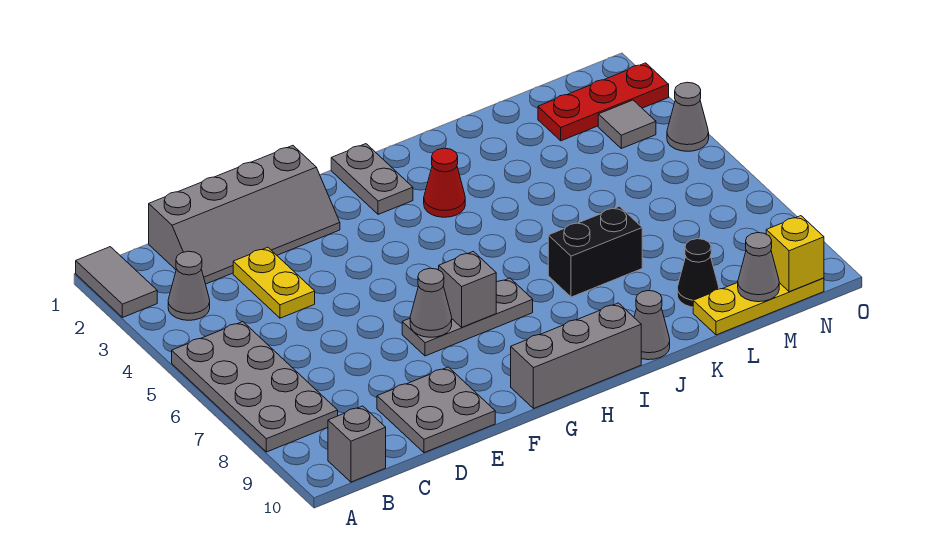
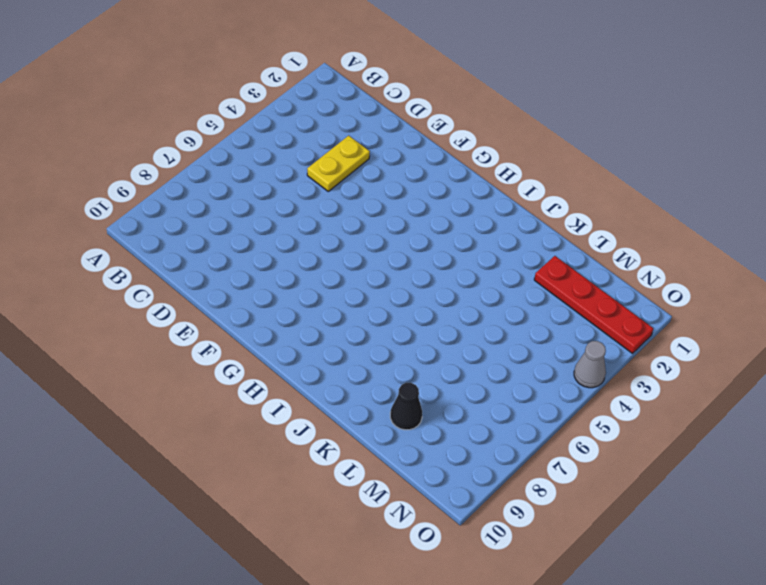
red 1x4 plate [534,256,653,353] -> red 1x3 plate [538,63,669,141]
none -> grey 1x2 tile [76,247,157,318]
none -> grey 2x4 plate [172,322,338,452]
none -> grey 1x1 cone [168,251,210,320]

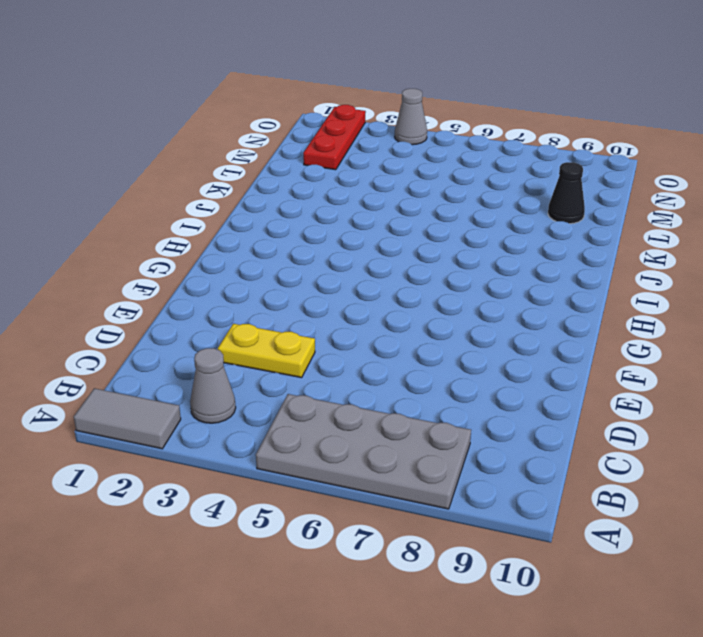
none -> grey 1x1 brick [328,406,386,482]
none -> grey 2x4 slope [149,146,340,284]
none -> grey 2x2 plate [377,367,495,453]

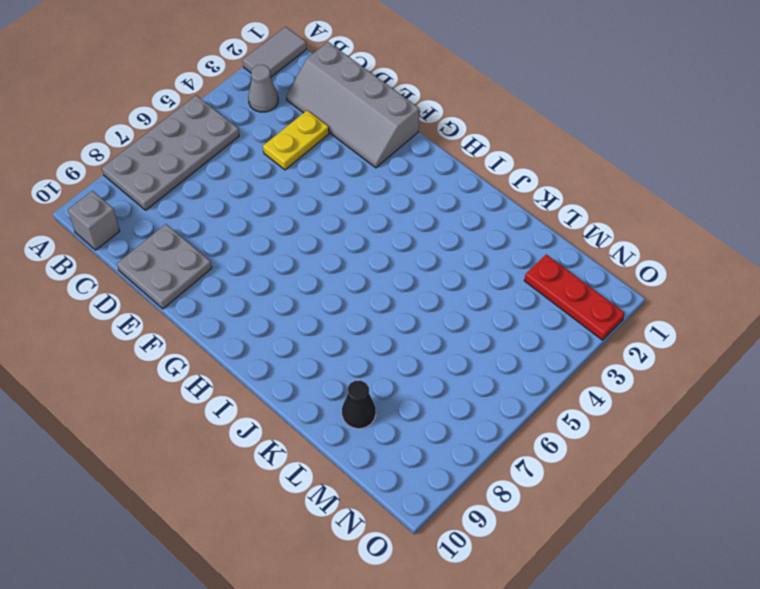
none -> grey 1x3 plate [402,278,533,356]
none -> grey 1x3 brick [511,303,641,409]
none -> grey 1x2 plate [331,144,413,214]

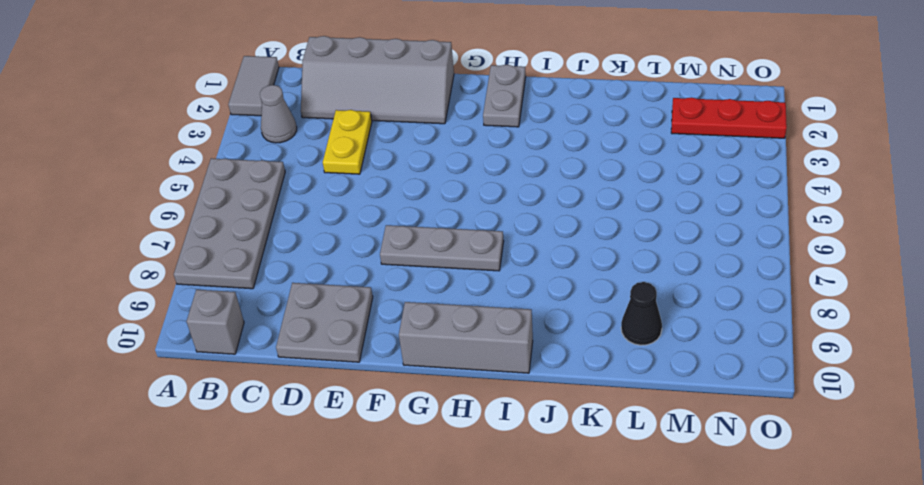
none -> red 1x1 cone [424,148,465,217]
none -> black 1x2 brick [548,206,642,297]
none -> grey 1x1 cone [634,291,670,360]

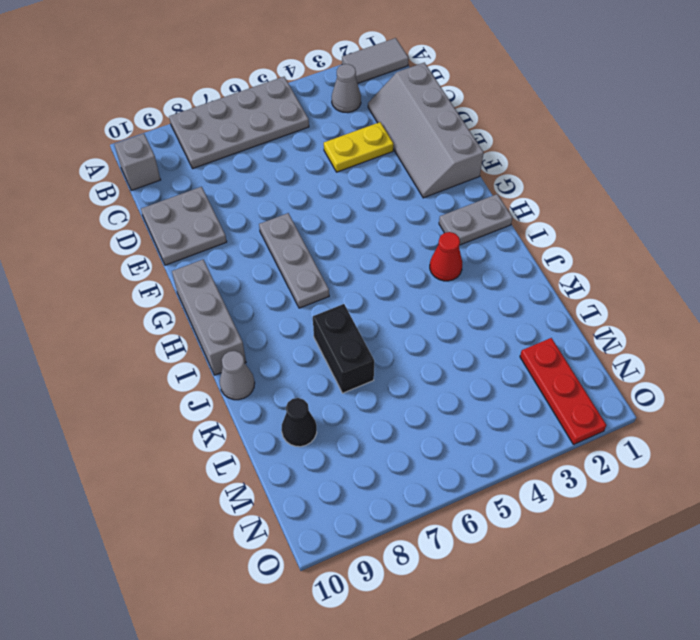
none -> yellow 1x3 plate [693,278,824,335]
none -> grey 1x1 tile [598,100,656,148]
none -> grey 1x1 cone [667,82,709,151]

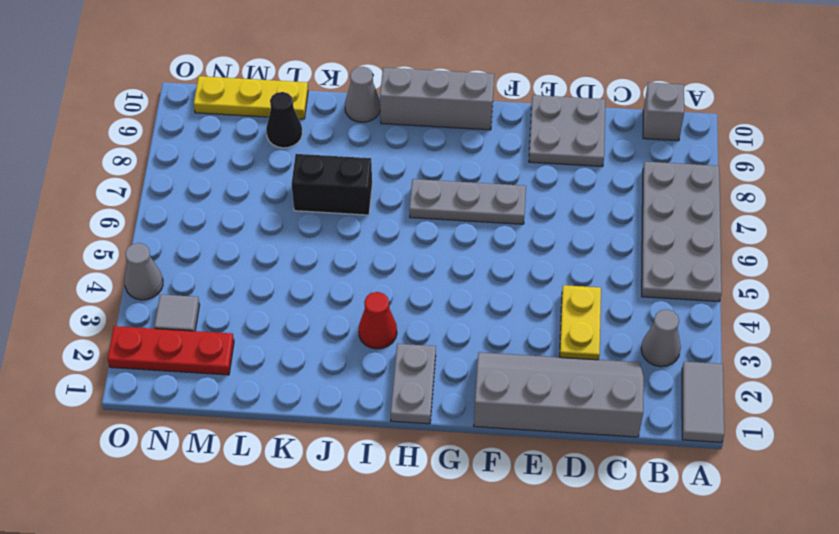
none -> grey 1x1 cone [410,268,452,337]
none -> grey 1x1 brick [439,251,496,327]
none -> grey 1x1 cone [738,233,779,302]

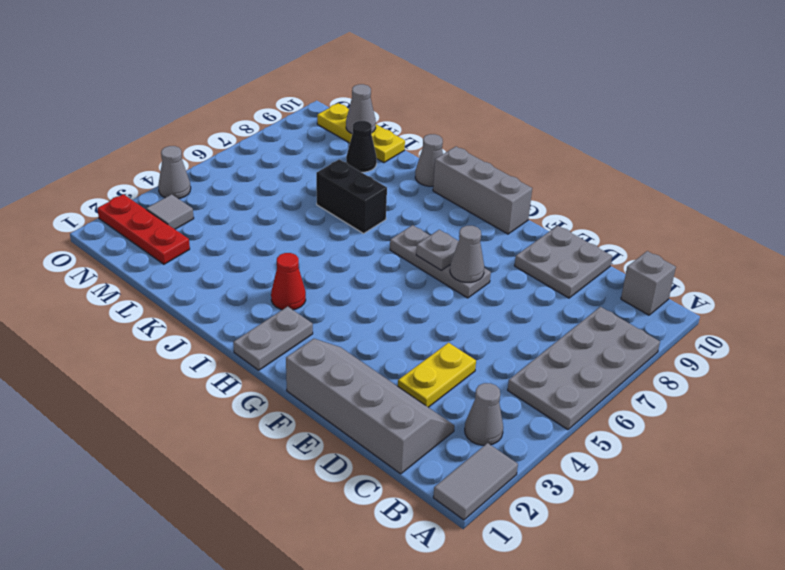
grey 1x1 plate [416,230,459,270] -> grey 1x1 brick [439,251,496,327]
none -> yellow 1x1 brick [766,216,824,292]

